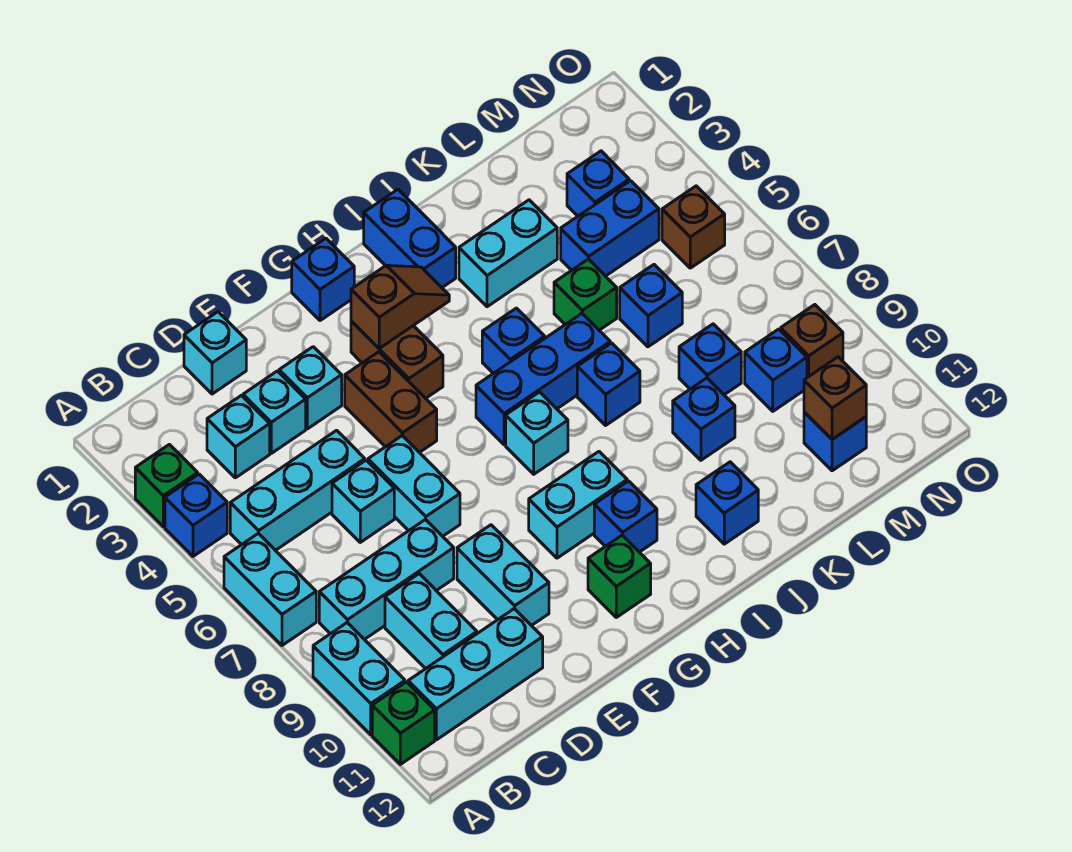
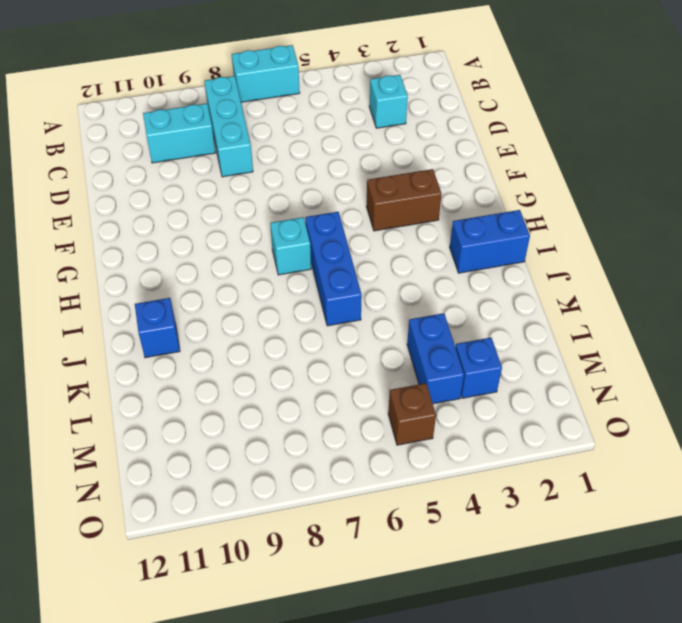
none -> green 1x1 brick [135,444,198,527]
none -> blue 1x1 brick [165,474,227,556]
none -> cyan 1x2 brick [313,623,405,735]
none -> green 1x1 brick [372,682,435,764]

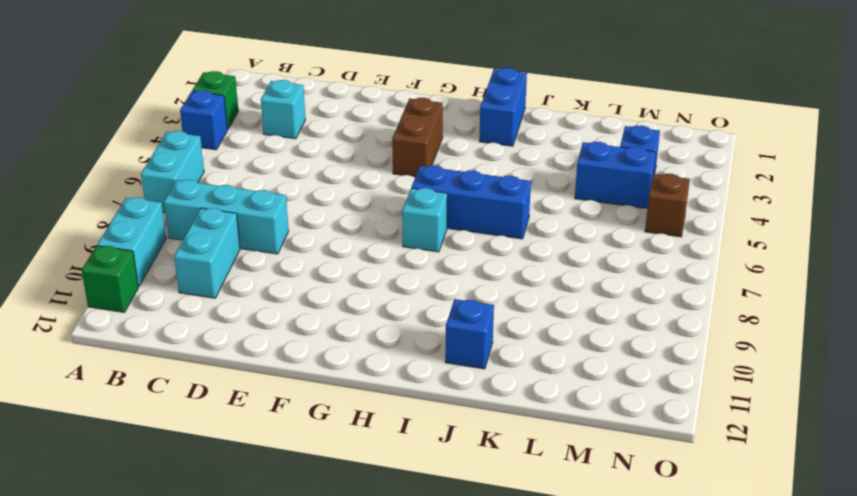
none -> cyan 1x3 brick [230,430,365,551]
none -> cyan 1x3 brick [408,608,543,740]
none -> cyan 1x1 brick [184,312,246,394]
none -> cyan 1x1 brick [243,371,306,453]

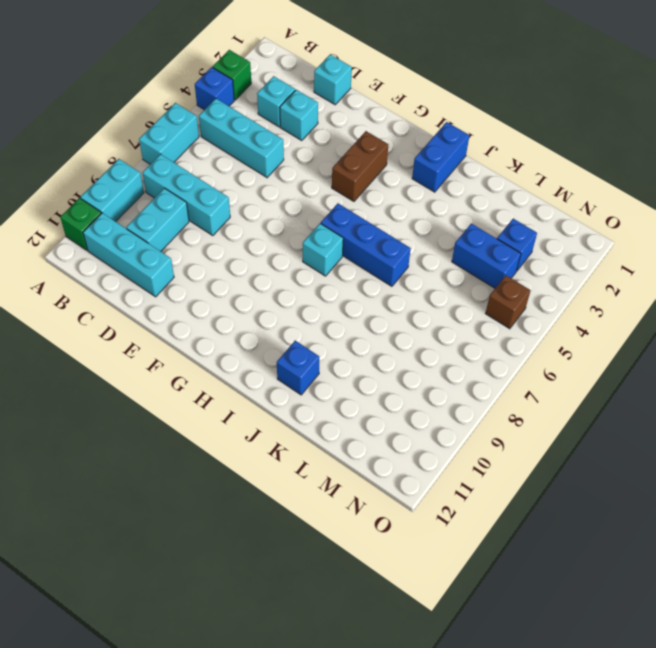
none -> cyan 1x1 brick [332,460,394,542]
none -> cyan 1x1 brick [279,347,342,429]
none -> cyan 1x2 brick [368,436,460,536]
none -> cyan 1x2 brick [457,525,549,626]

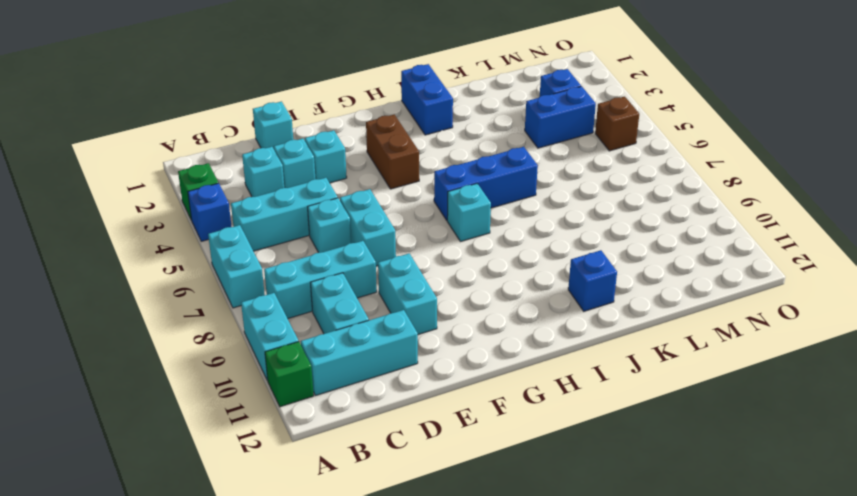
none -> brown 1x2 brick [345,352,437,453]
none -> blue 1x1 brick [292,238,354,321]
none -> cyan 1x2 brick [529,452,627,558]
none -> green 1x1 brick [588,535,651,617]

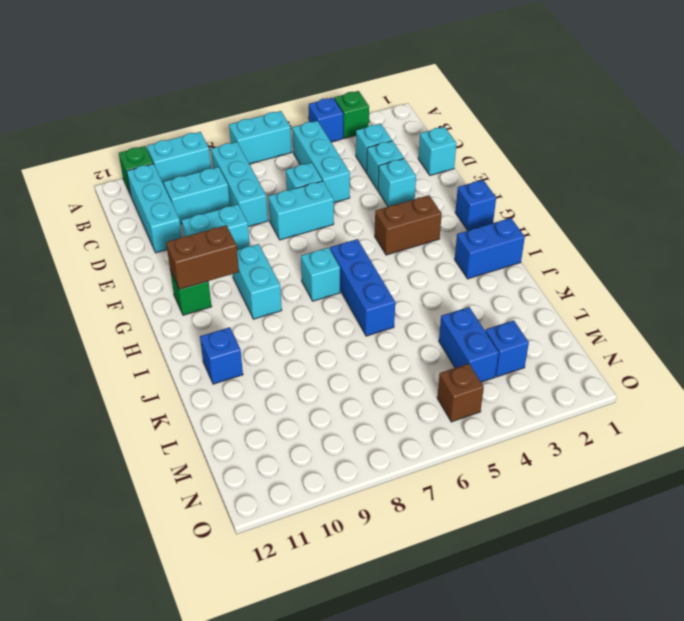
brown 1x2 brick [166,225,239,290] -> brown 1x2 brick moved to [345,352,437,453]
none -> blue 1x1 brick [594,481,657,552]
none -> blue 1x1 brick [482,308,545,373]
none -> cyan 1x2 brick [459,200,557,307]
none -> blue 1x1 brick [577,343,640,425]

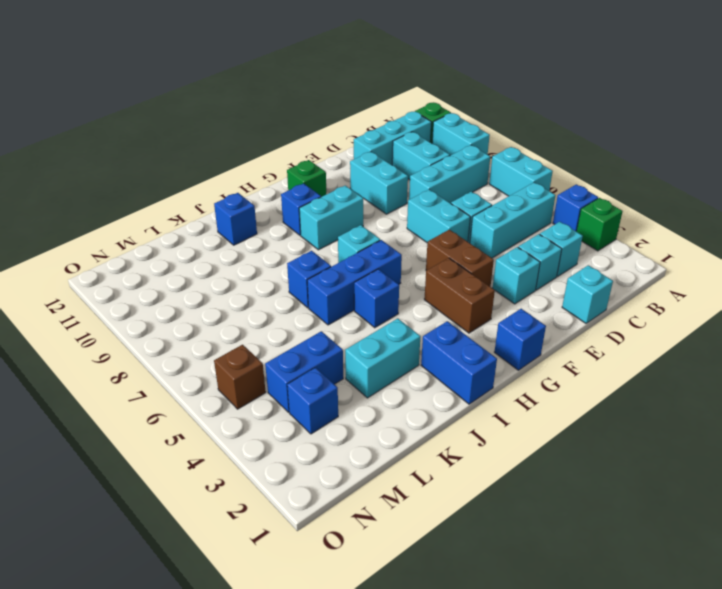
none -> green 1x1 brick [554,259,617,330]
none -> blue 1x1 brick [673,378,735,460]
none -> blue 1x1 brick [620,265,682,347]
none -> blue 1x1 brick [679,324,741,395]

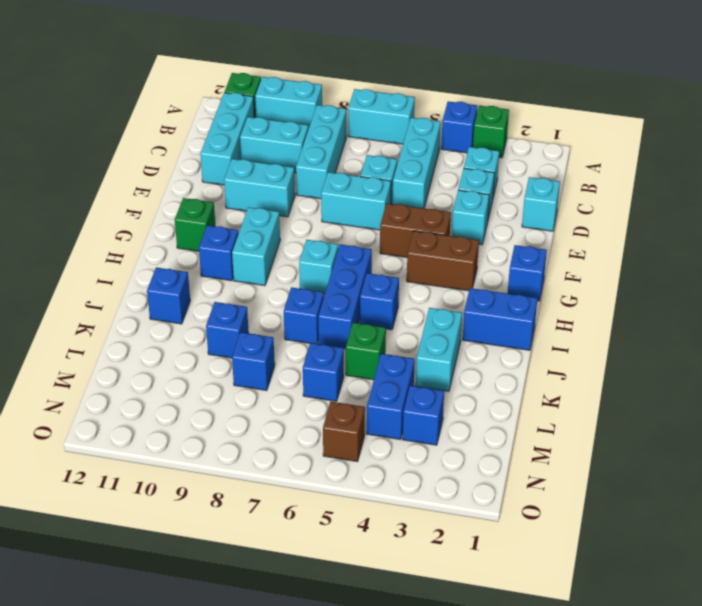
none -> blue 1x1 brick [745,329,807,411]
none -> blue 1x1 brick [804,412,866,471]
none -> brown 1x1 brick [781,305,843,378]
none -> brown 1x2 slope [351,265,449,348]

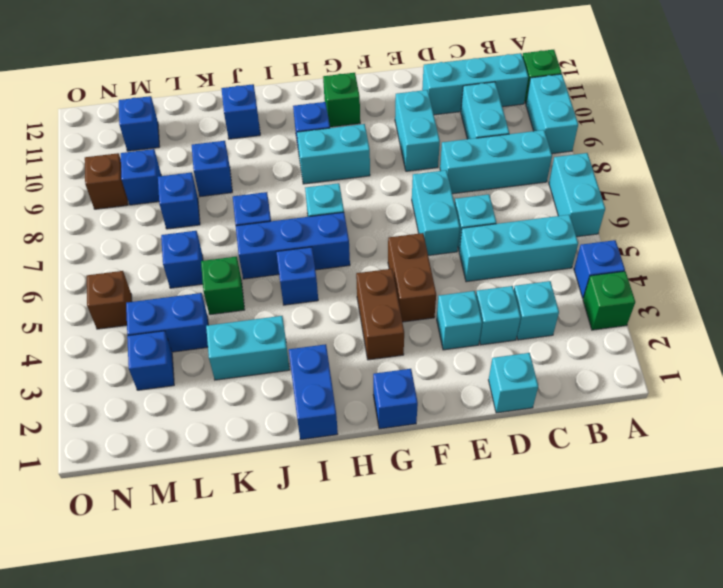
none -> brown 1x2 slope [351,265,449,348]
none -> brown 1x1 brick [804,357,866,439]

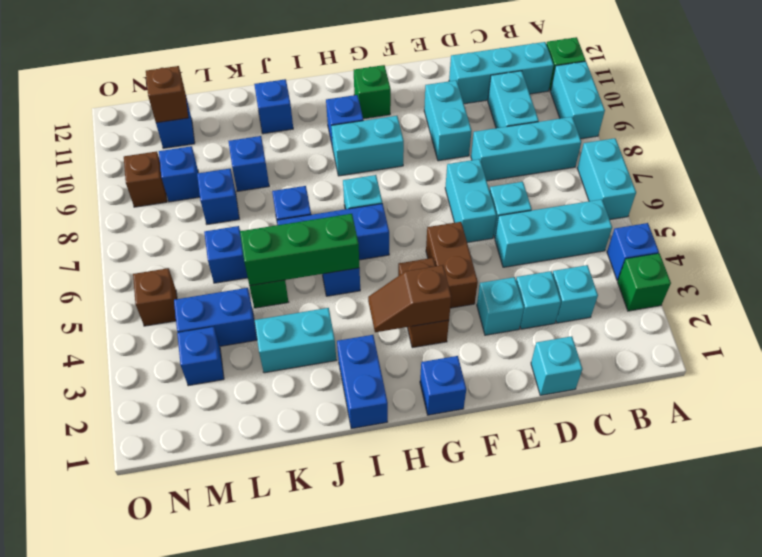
green 1x3 brick [240,214,359,286] -> none

